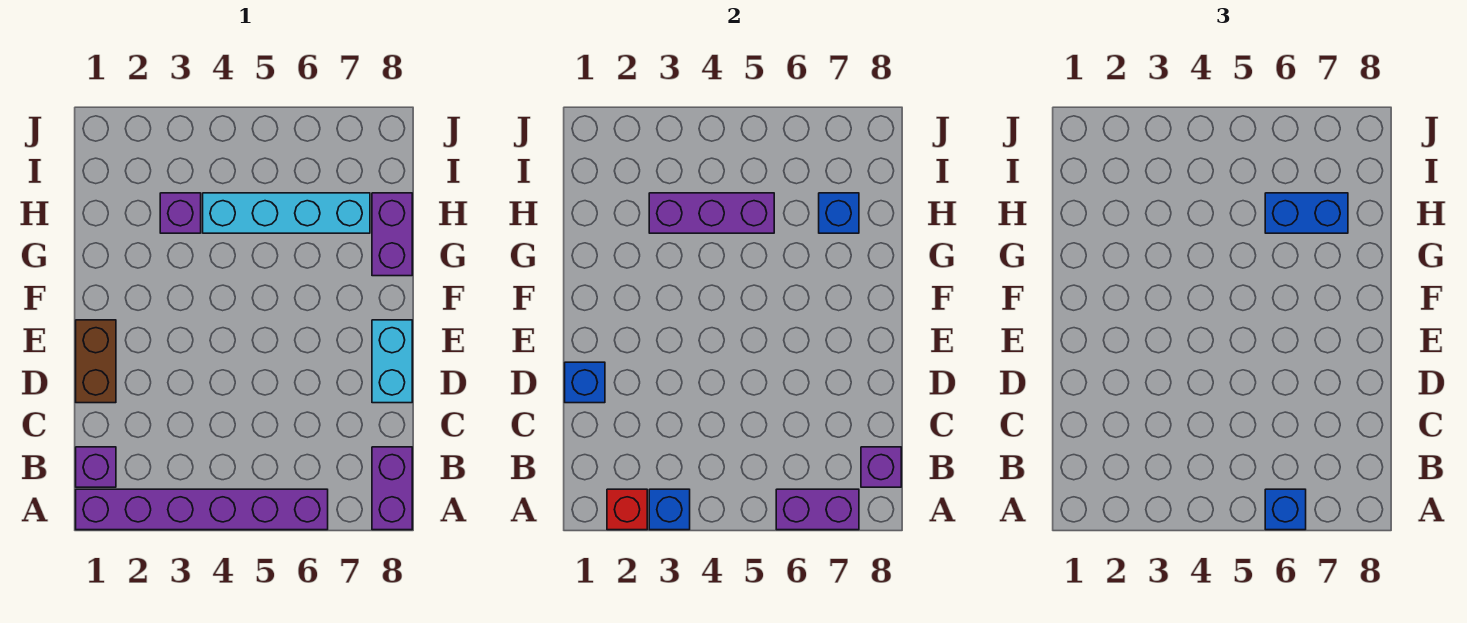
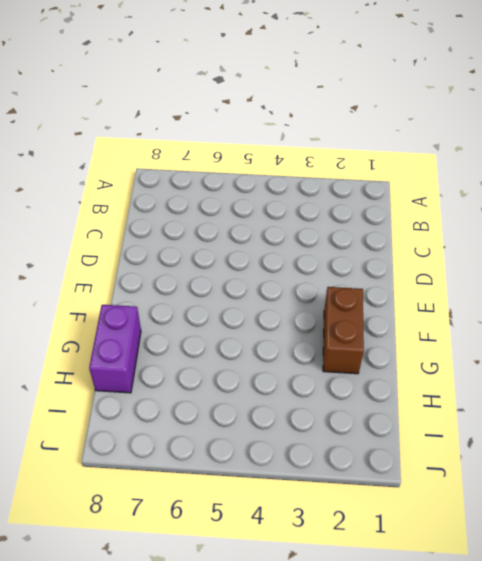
brown 1x2 brick [323,287,364,374] -> brown 1x2 brick moved to [76,320,116,403]
none -> purple 1x6 brick [76,489,328,530]
none -> purple 1x2 brick [372,447,412,530]
none -> purple 1x1 brick [76,447,116,487]

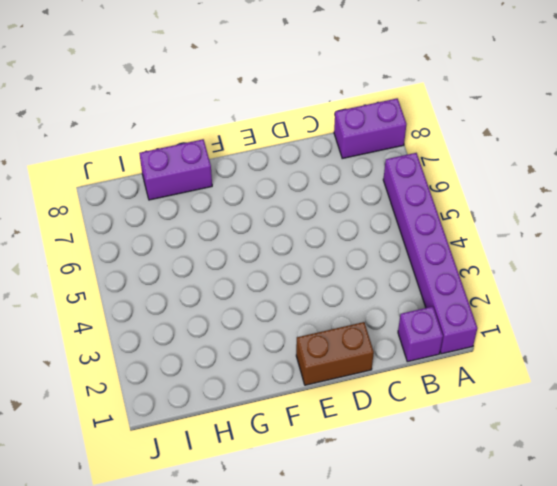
none -> cyan 1x2 brick [372,320,412,403]
none -> purple 1x1 brick [160,193,201,233]
none -> cyan 1x4 brick [203,193,370,233]

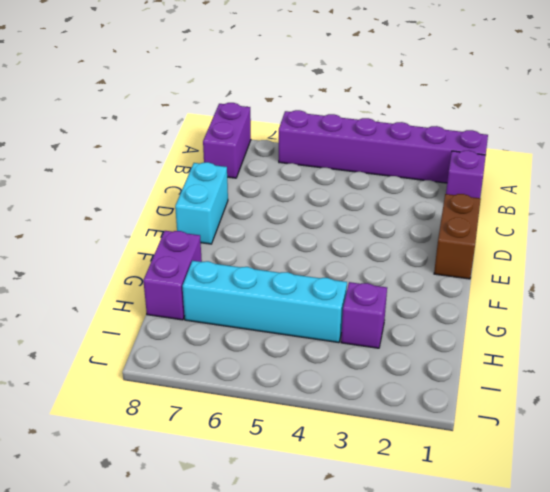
none -> red 1x1 brick [607,489,647,530]
none -> blue 1x1 brick [649,489,690,530]
none -> purple 1x2 brick [776,489,859,530]

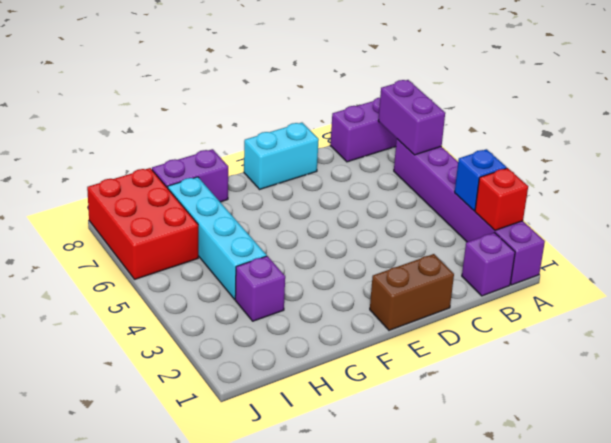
red 2x3 brick [87,168,198,279] -> none
none -> purple 1x1 brick [861,447,901,487]
none -> blue 1x1 brick [565,362,605,403]
none -> purple 1x3 brick [649,193,774,233]

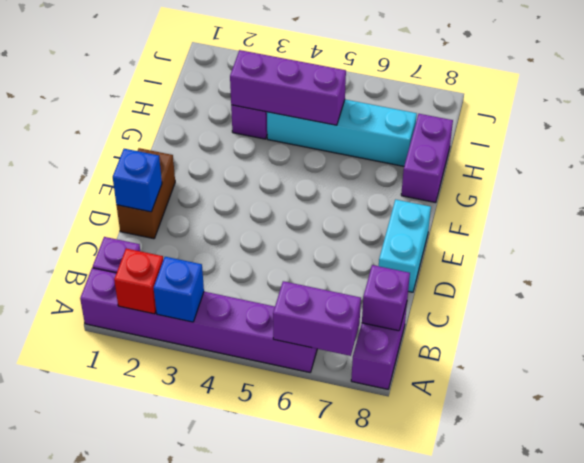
none -> blue 1x1 brick [819,193,859,233]
none -> blue 1x1 brick [1265,489,1306,530]
none -> blue 1x2 brick [1265,193,1348,233]

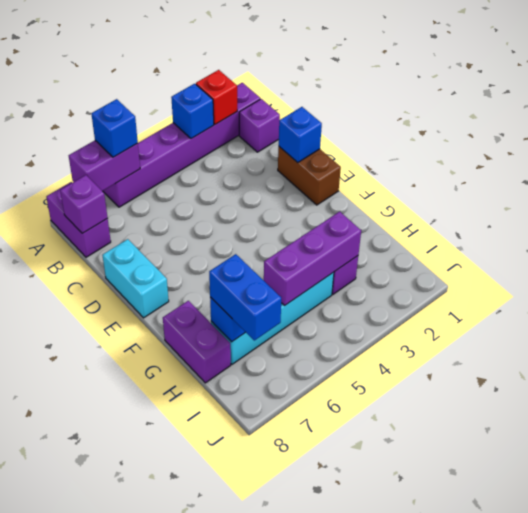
blue 1x2 brick [209,254,281,340] -> blue 1x2 brick turned to [1265,193,1348,233]

